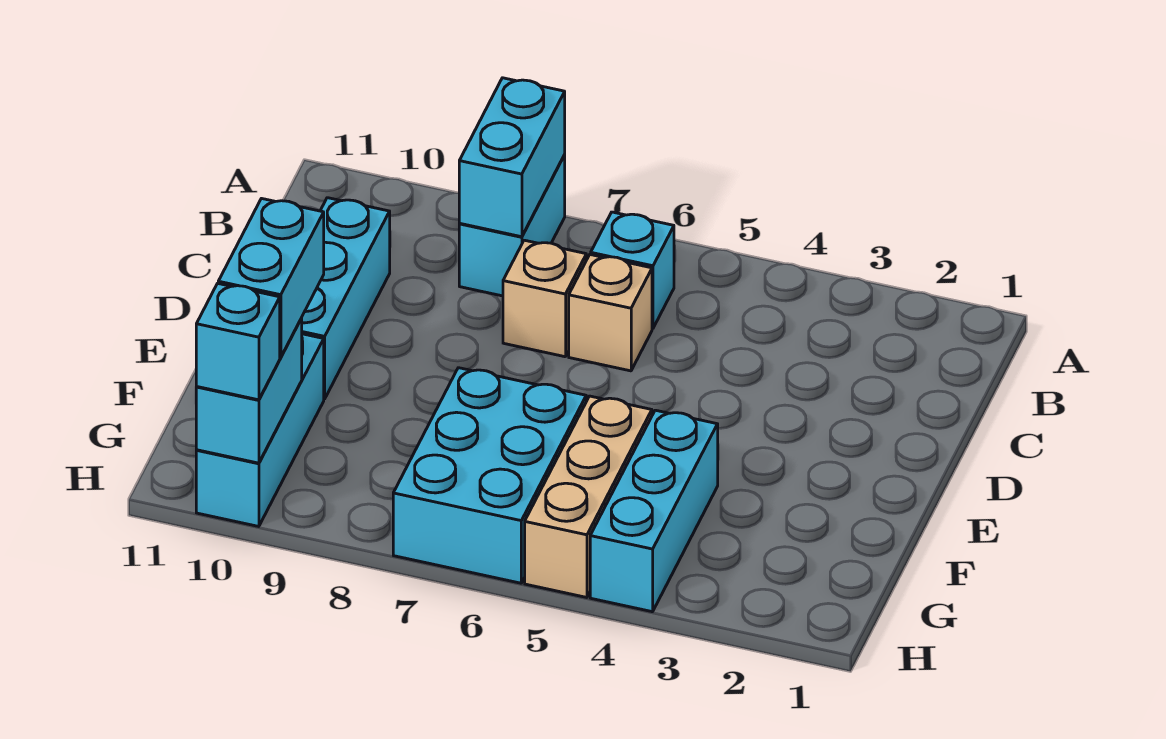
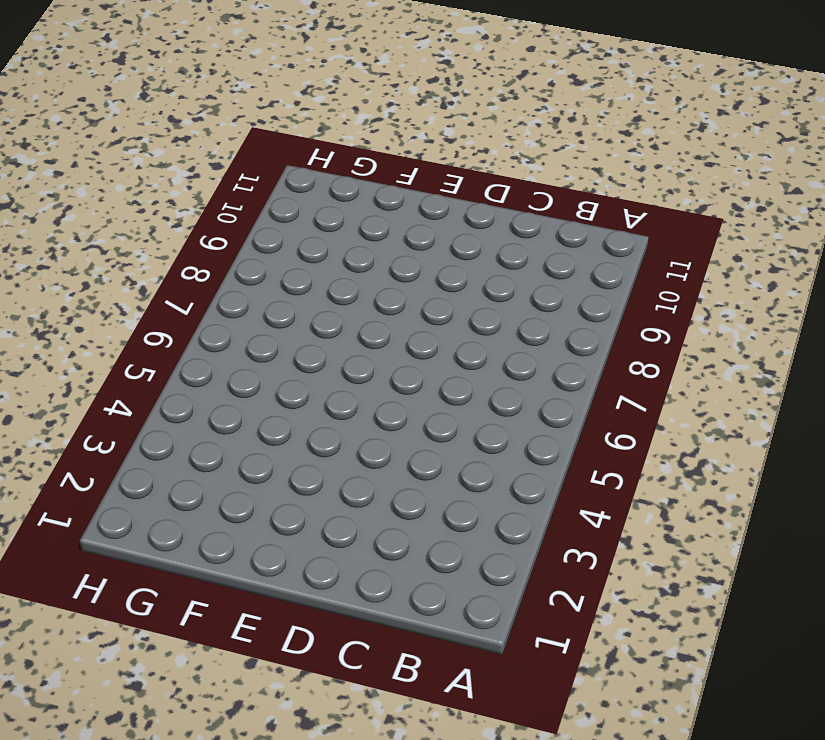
none -> cyan 1x2 brick [459,155,565,296]
none -> cyan 1x1 brick [591,212,674,328]
none -> tan 1x1 brick [569,255,652,371]

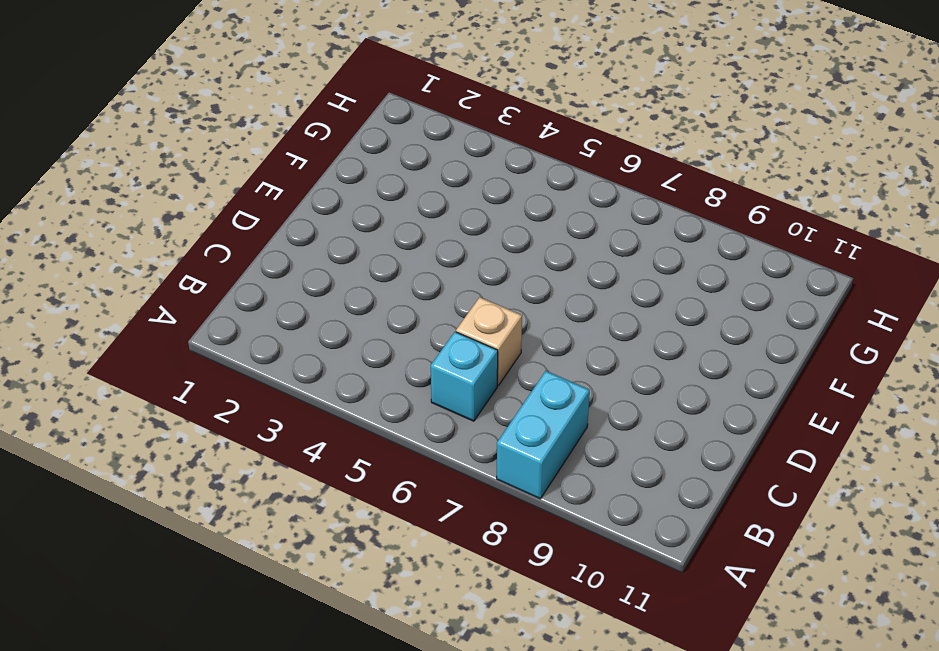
none -> tan 1x1 brick [503,240,586,357]
none -> cyan 1x3 brick [301,198,390,399]
none -> cyan 1x3 brick [590,410,718,612]

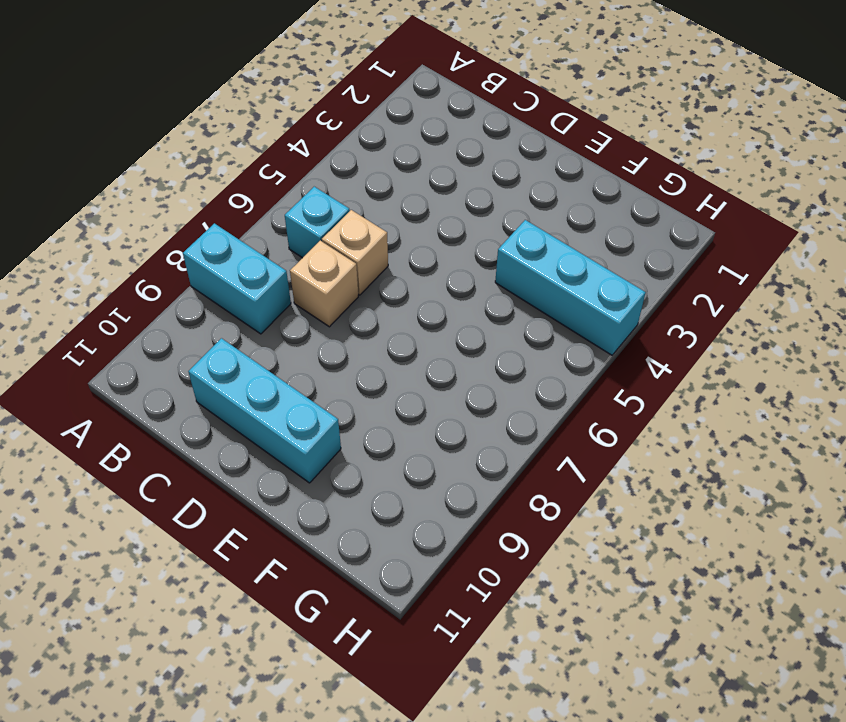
none -> tan 1x3 brick [525,396,652,597]
none -> cyan 2x3 brick [393,368,586,583]
none -> cyan 1x3 brick [196,334,324,526]

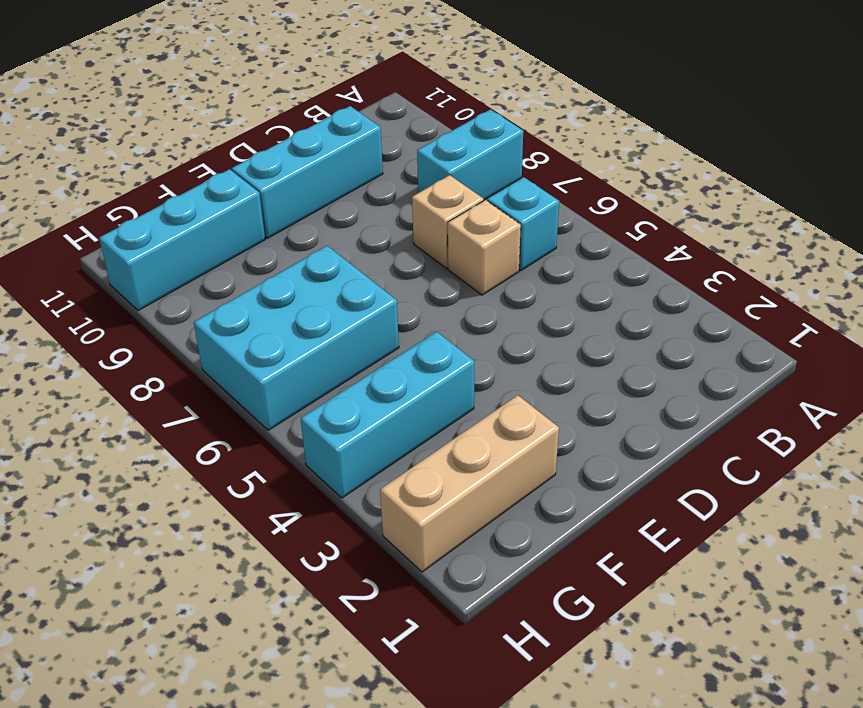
tan 1x3 brick [380,395,559,572] -> tan 1x3 brick moved to [525,396,652,597]
none -> cyan 1x2 brick [459,78,565,237]
none -> cyan 1x2 brick [196,319,302,463]
none -> cyan 1x2 brick [218,199,324,357]

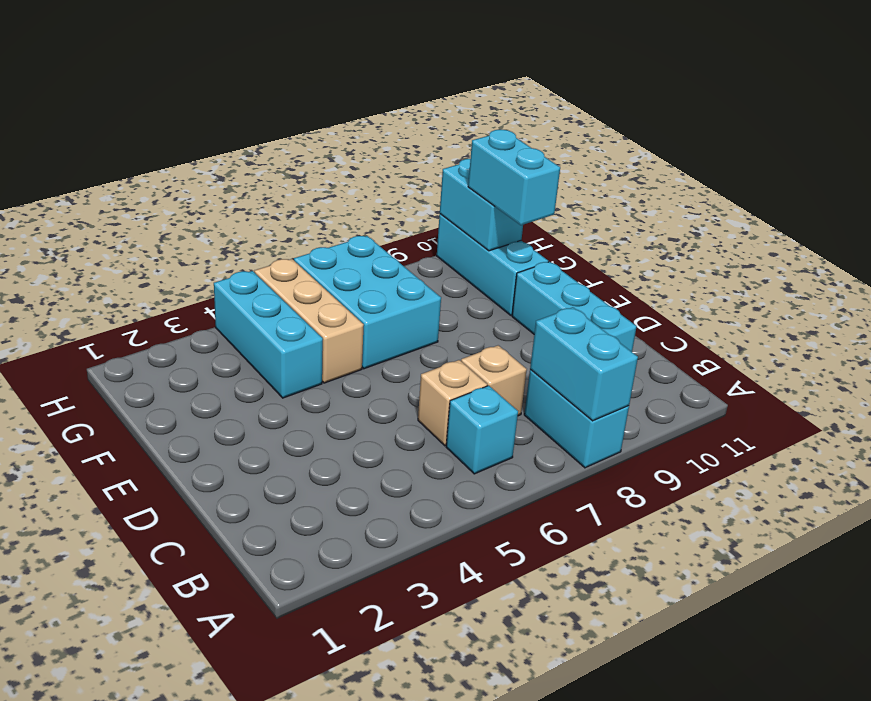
none -> cyan 1x1 brick [196,283,280,400]

